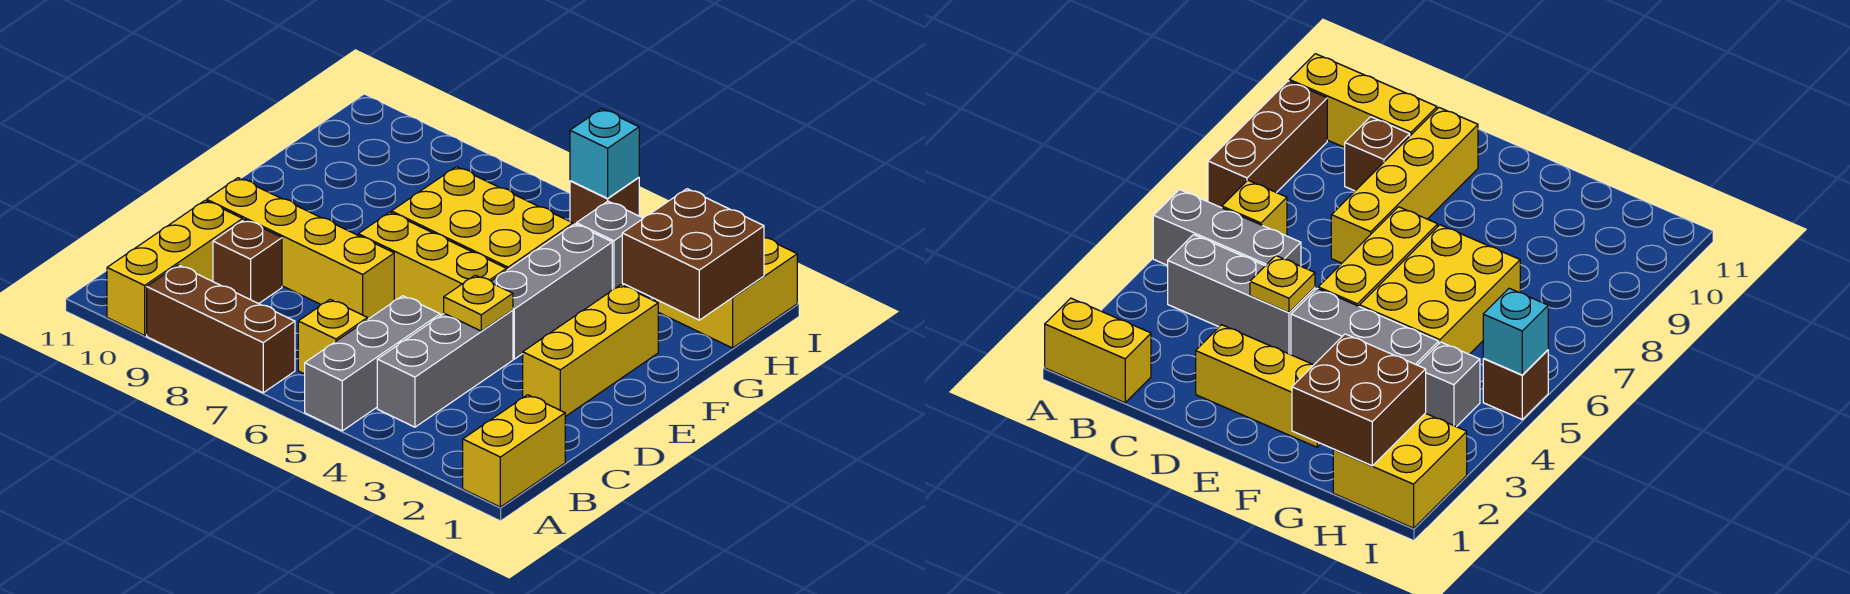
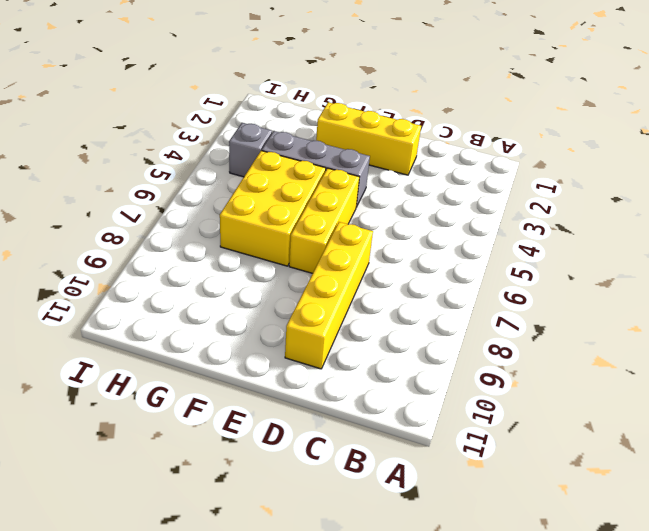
none -> yellow 1x2 brick [463,395,565,507]
none -> grey 1x3 brick [305,296,440,431]
none -> brown 1x3 brick [147,265,295,393]

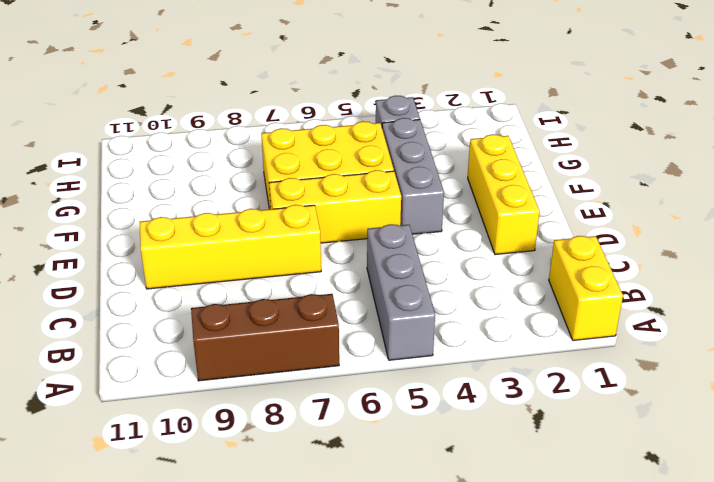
none -> yellow 1x3 brick [107,201,243,335]
none -> grey 1x3 brick [377,310,513,427]
none -> yellow 1x1 brick [298,300,368,374]

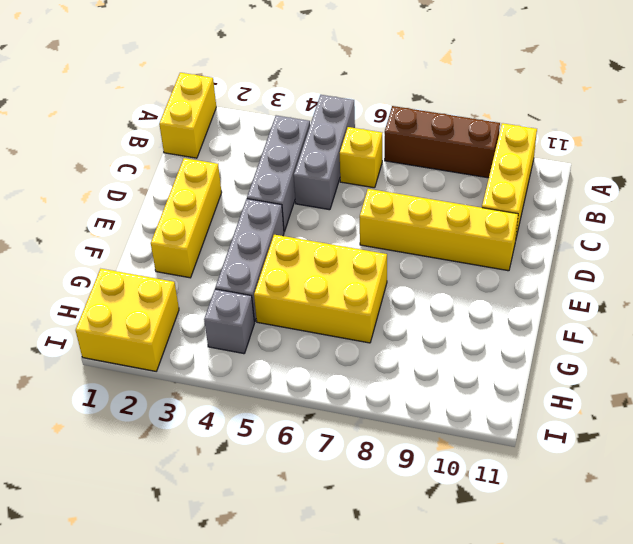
none -> brown 1x1 brick [213,220,282,304]
none -> yellow 1x3 brick [358,212,507,316]
none -> brown 1x1 brick [570,177,639,225]

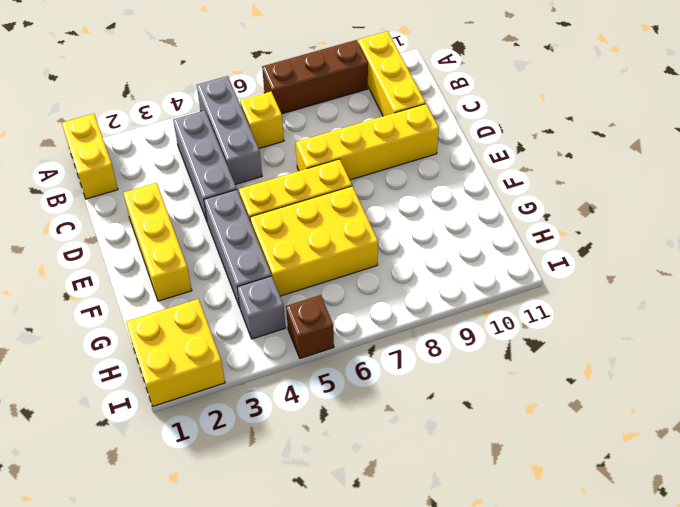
none -> brown 1x1 brick [213,220,282,304]
none -> yellow 1x1 plate [444,275,513,331]
none -> brown 2x2 brick [622,189,764,320]

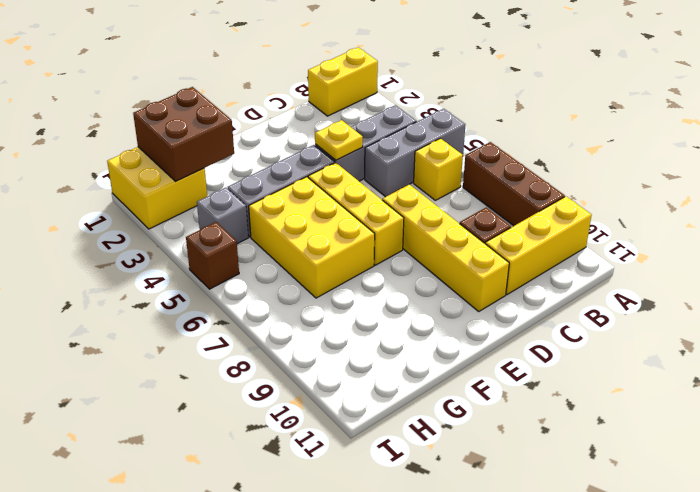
none -> yellow 1x3 brick [523,285,658,417]
none -> cyan 1x1 brick [570,109,639,198]

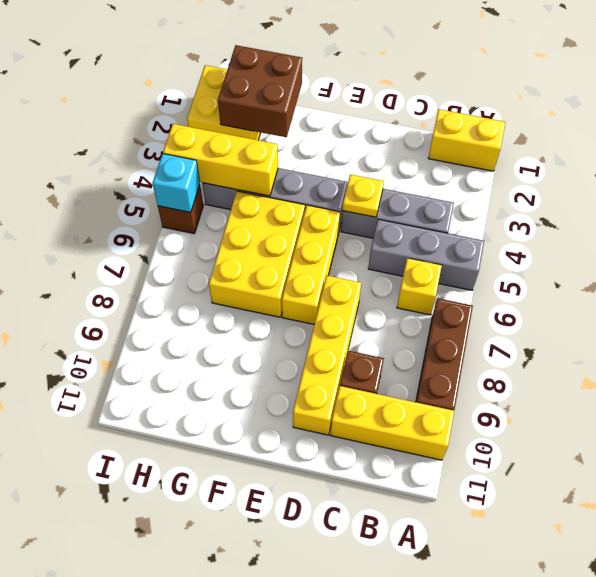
yellow 1x3 brick [163,124,278,196] -> yellow 1x3 brick moved to [523,285,658,417]

